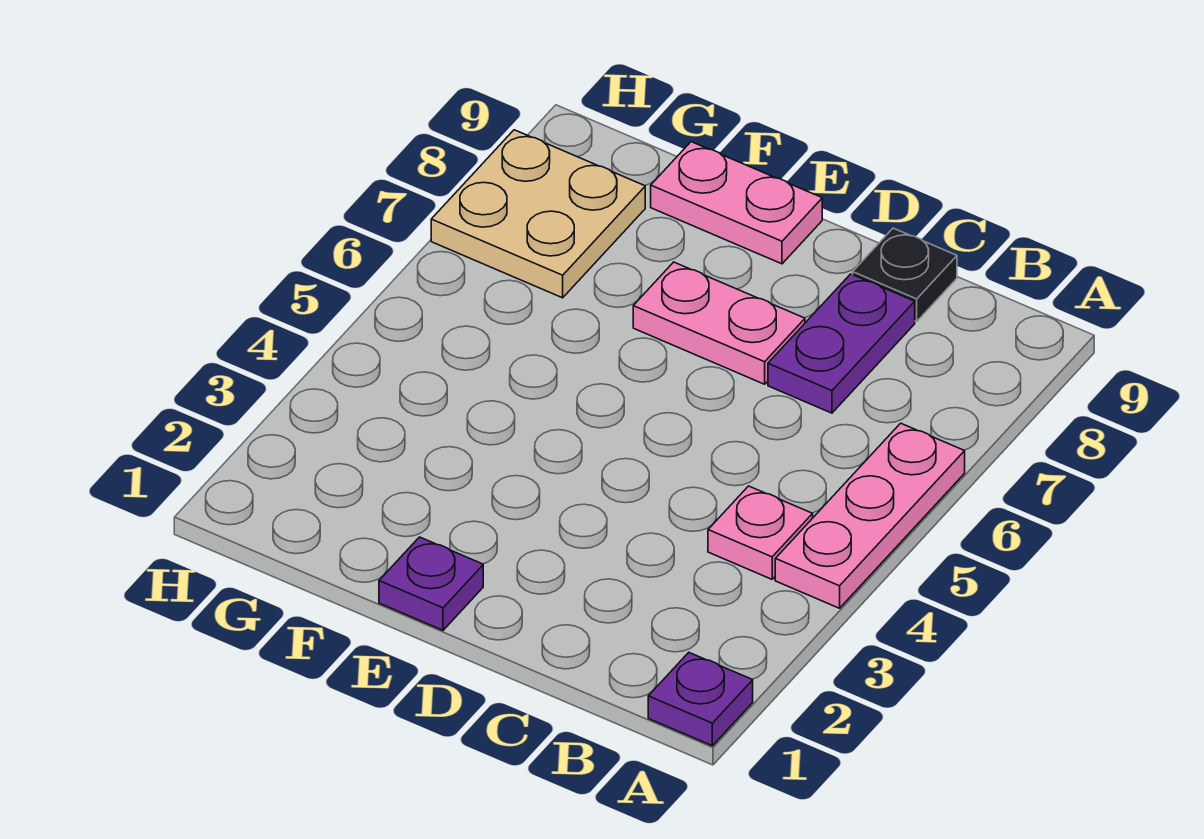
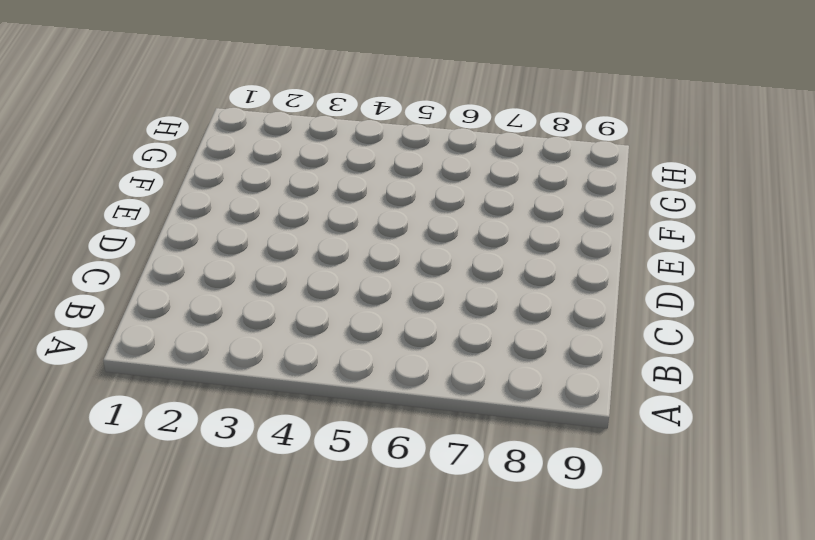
none -> purple 1x1 plate [648,653,753,746]
none -> pink 1x3 plate [775,423,965,608]

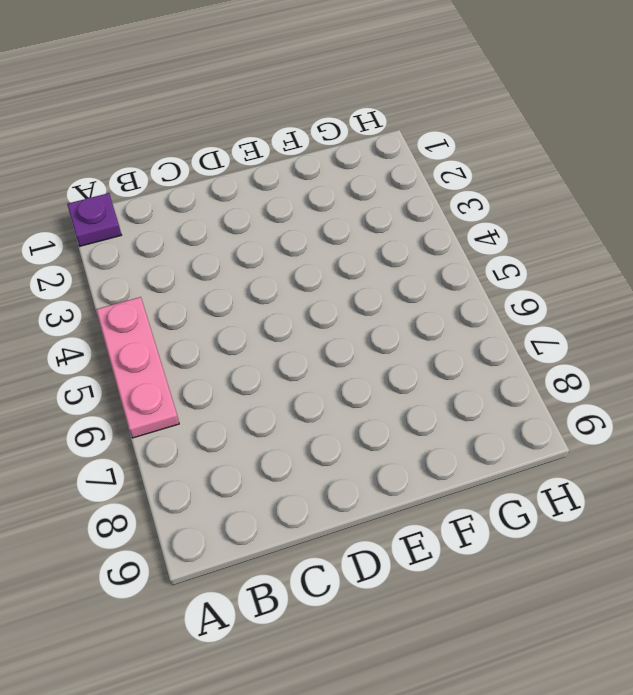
none -> pink 1x1 plate [708,486,813,579]
none -> purple 1x2 plate [768,274,915,413]

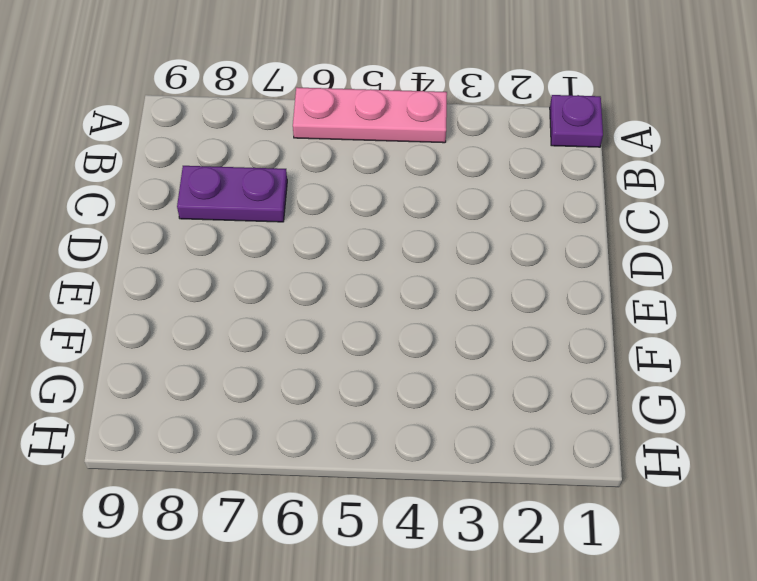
none -> pink 1x1 plate [708,486,813,579]
none -> black 1x1 plate [853,228,957,321]

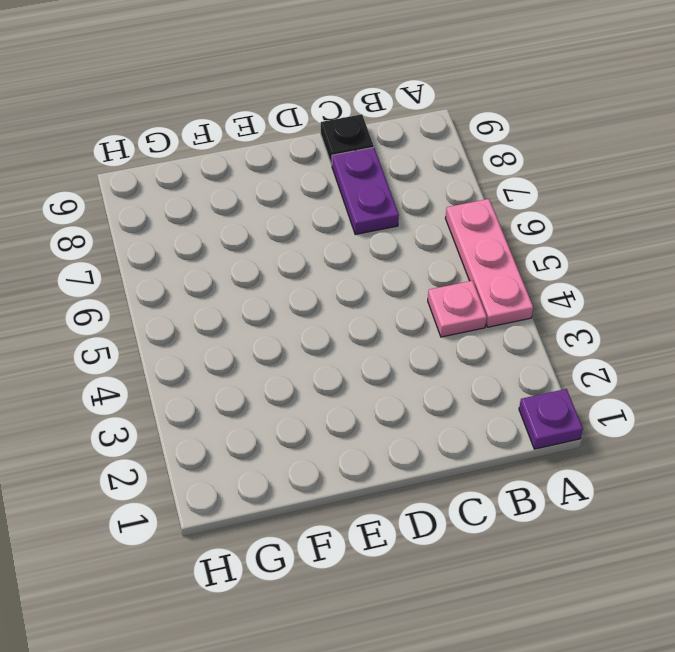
none -> pink 1x2 plate [633,262,805,384]
none -> purple 1x1 plate [379,537,483,630]

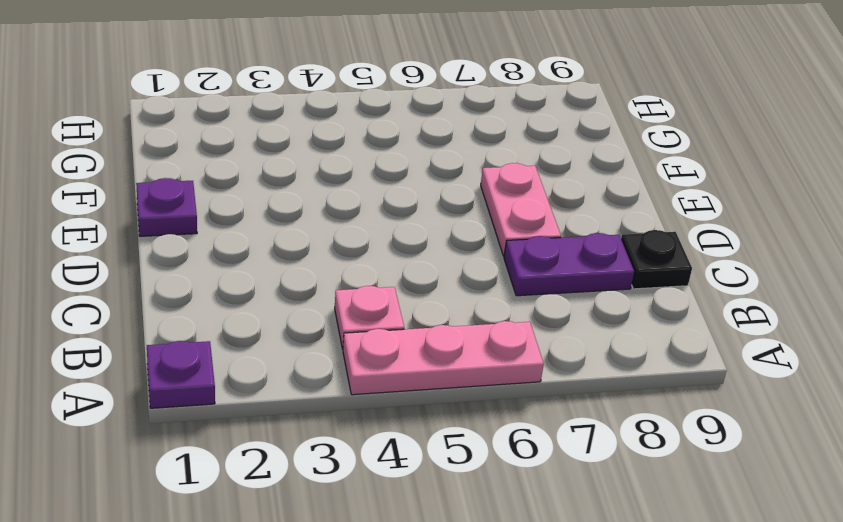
none -> pink 1x2 plate [651,142,822,264]
none -> tan 2x2 plate [431,130,645,298]

